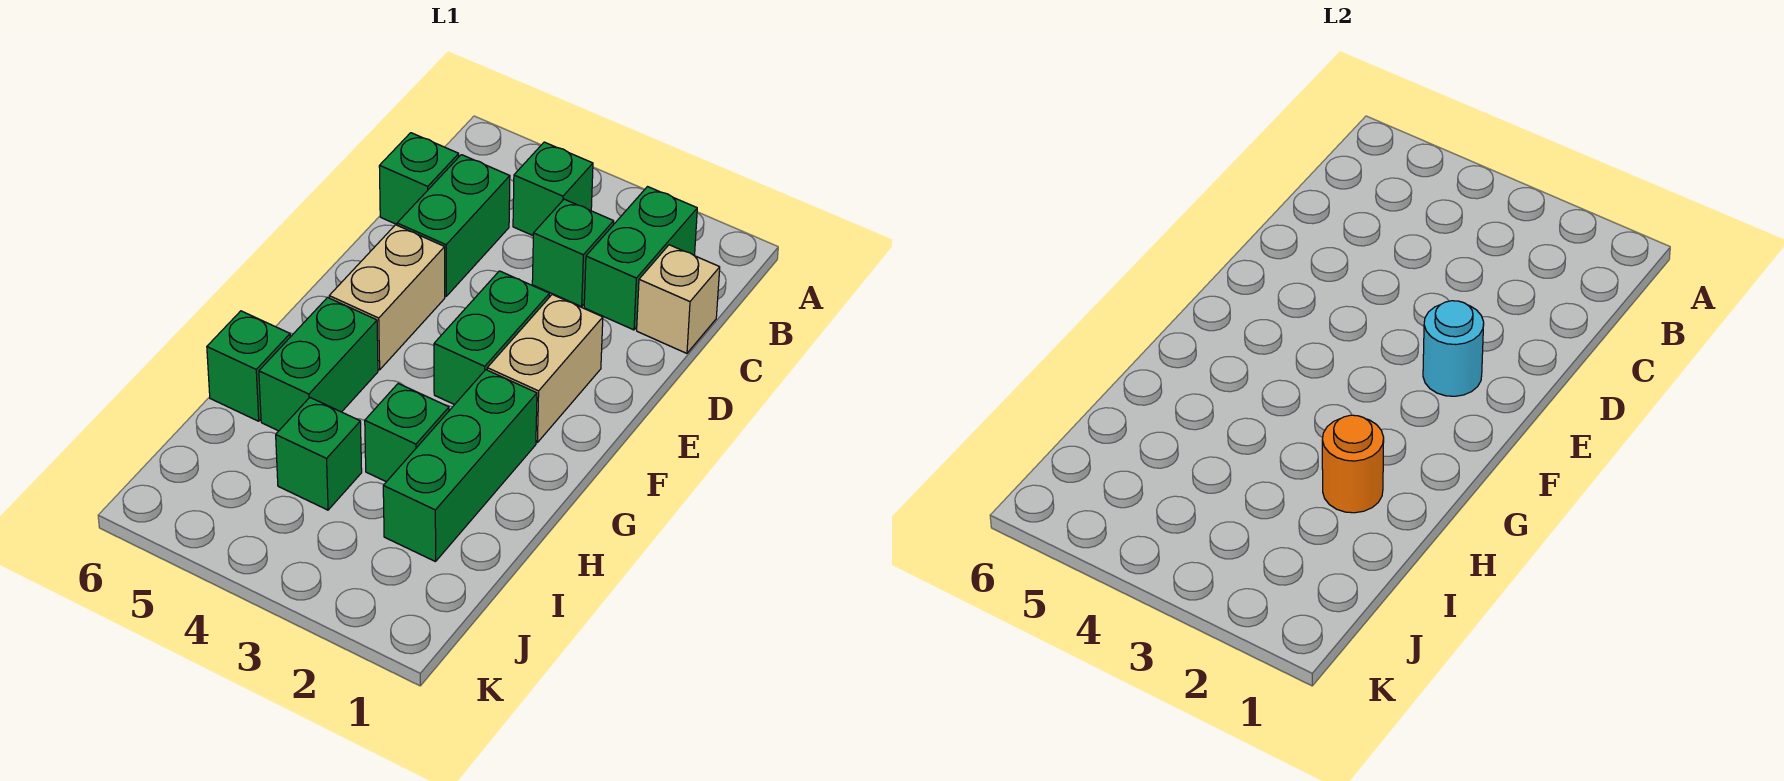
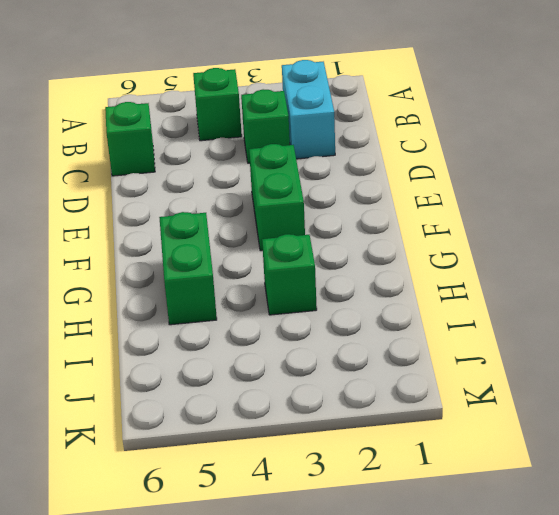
cyan 1x2 brick [282,60,335,159] -> green 1x2 brick [584,187,697,330]
none -> tan 1x1 brick [637,245,720,353]
none -> green 1x2 brick [397,155,510,296]
none -> tan 1x2 brick [487,295,603,442]

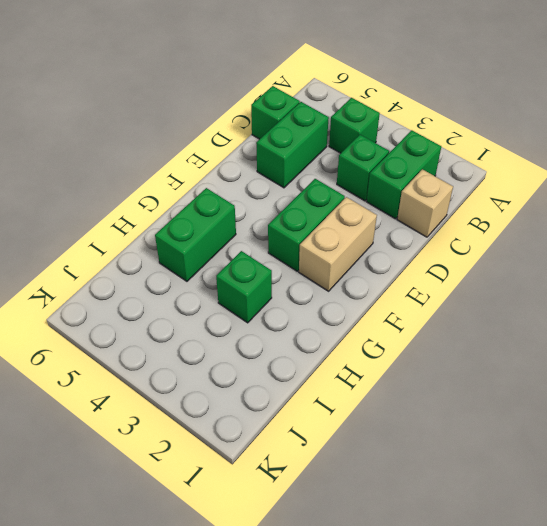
none -> tan 1x2 brick [329,225,445,370]
none -> green 1x3 brick [383,370,537,562]
none -> green 1x1 brick [207,311,290,421]

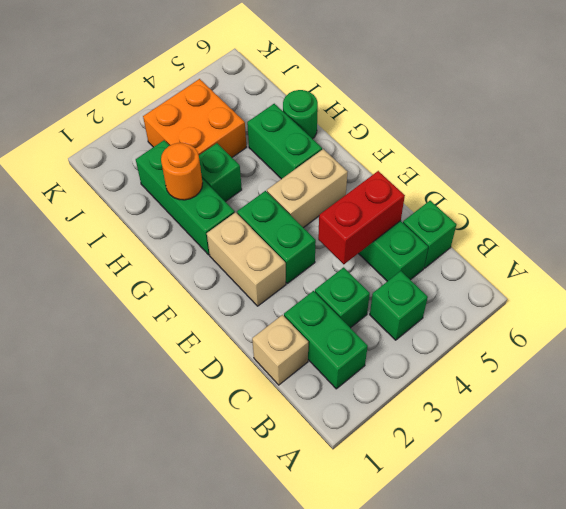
red 1x2 brick [318,171,405,264] -> none
tan 1x2 brick [267,149,347,228] -> tan 1x2 brick turned to [329,225,445,370]
green 1x1 round brick [283,90,318,139] -> green 1x1 brick [207,311,290,421]
orange 2x2 brick [143,79,246,157] -> green 1x1 brick [276,398,362,510]
none -> cyan 1x1 round brick [1423,301,1484,396]

